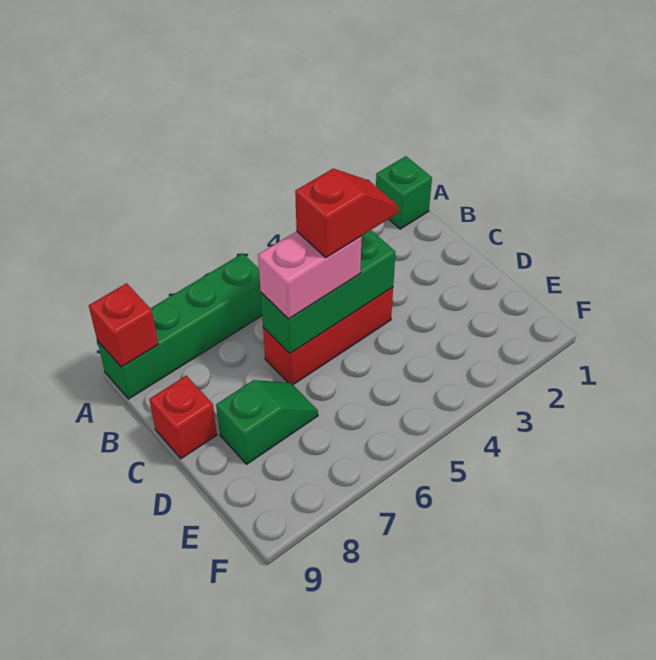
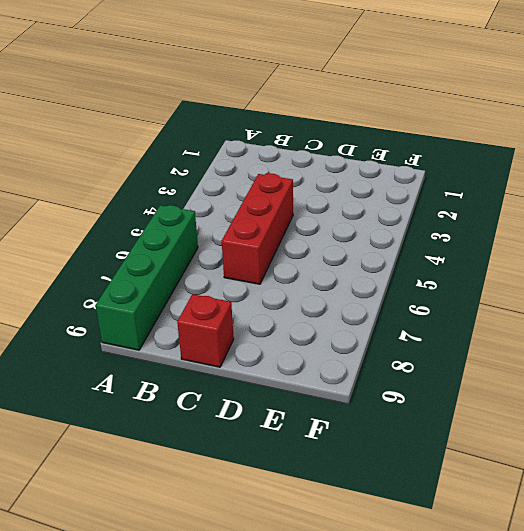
none -> green 1x1 brick [376,156,432,229]
none -> green 1x2 slope [216,380,318,464]

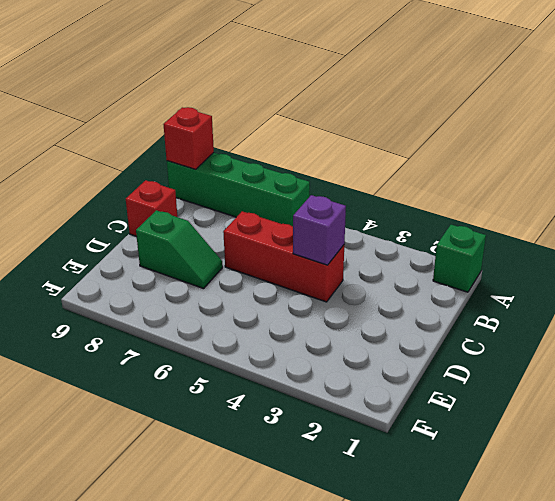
purple 1x1 brick [293,195,346,265] -> green 1x3 brick [261,230,395,353]
none -> pink 1x2 brick [258,231,362,319]
none -> red 1x2 slope [295,169,398,258]

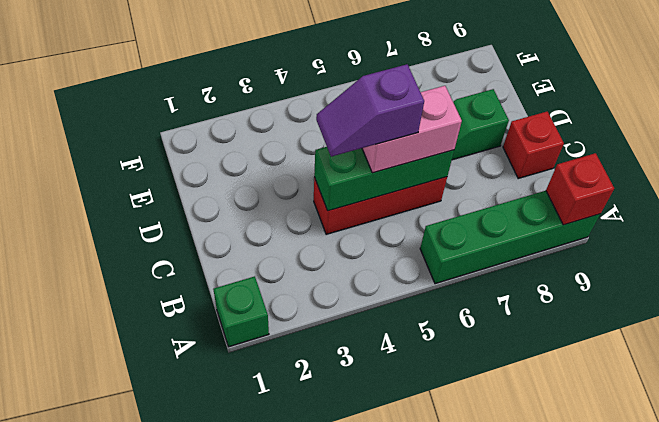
purple 1x2 slope [316,64,424,157] -> red 1x2 slope [295,169,398,258]

